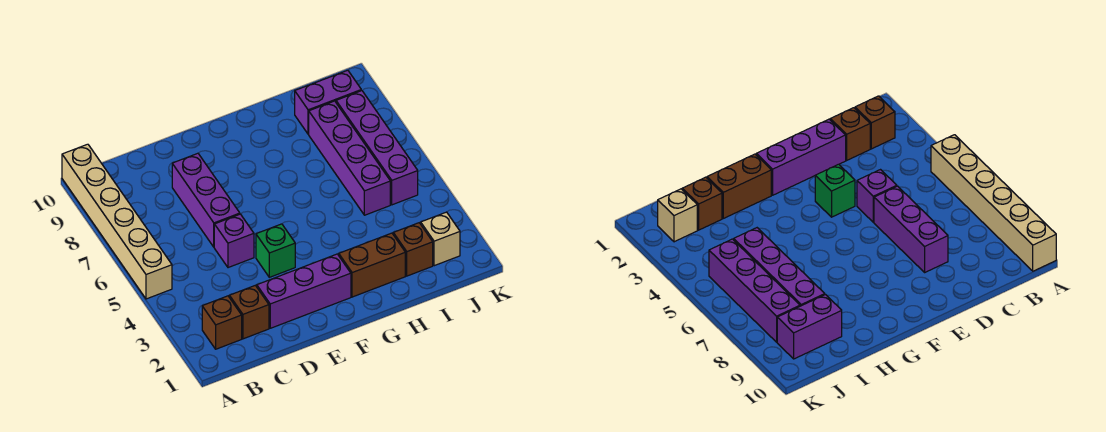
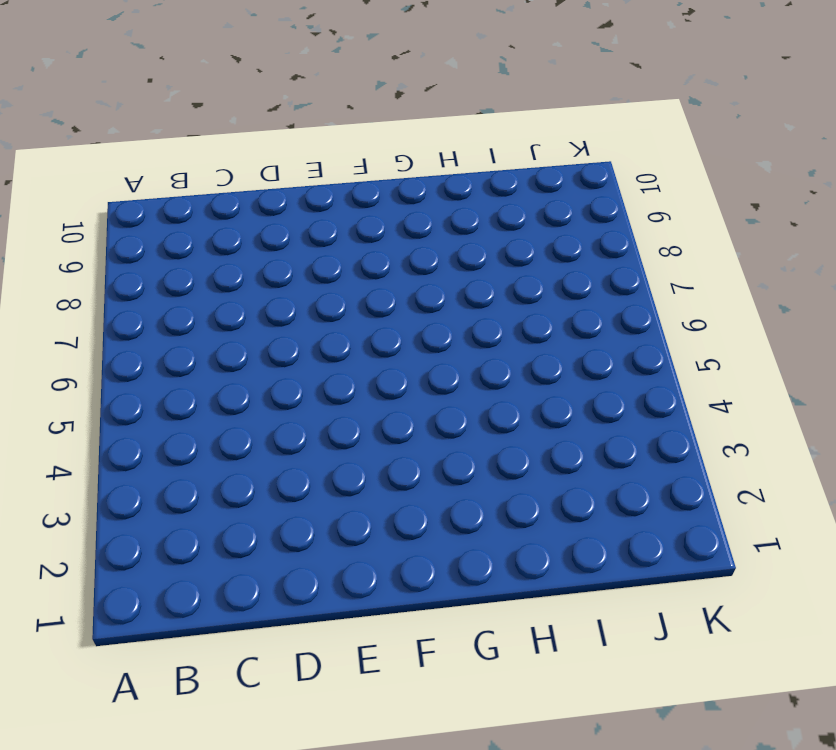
none -> tan 1x6 brick [62,144,172,299]
none -> brown 1x1 brick [202,296,242,349]
none -> brown 1x1 brick [229,285,269,339]

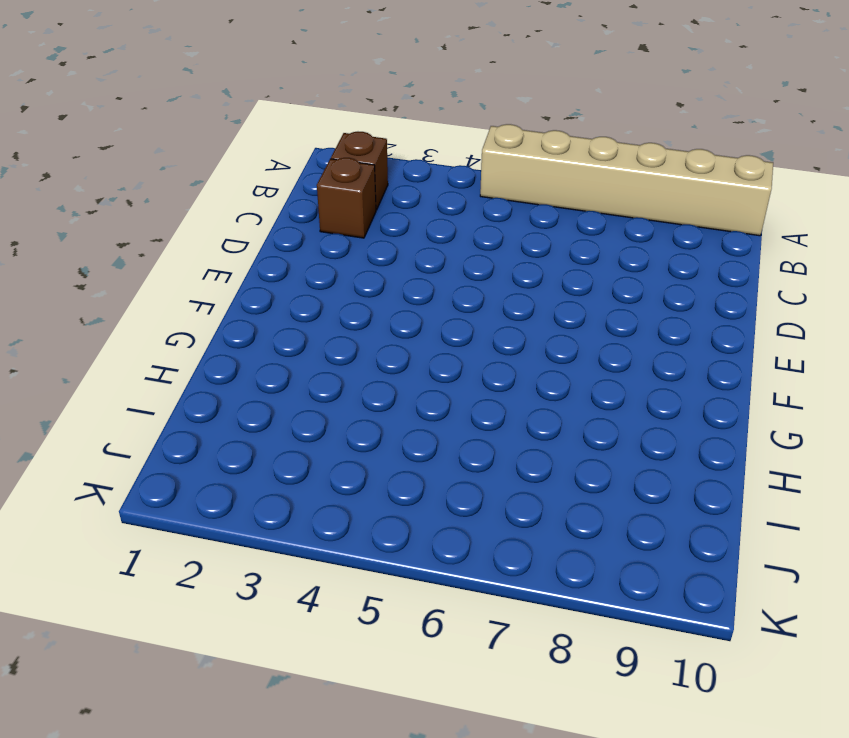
none -> purple 1x3 brick [257,254,351,328]
none -> purple 1x1 brick [214,214,254,268]
none -> purple 1x3 brick [172,153,240,247]

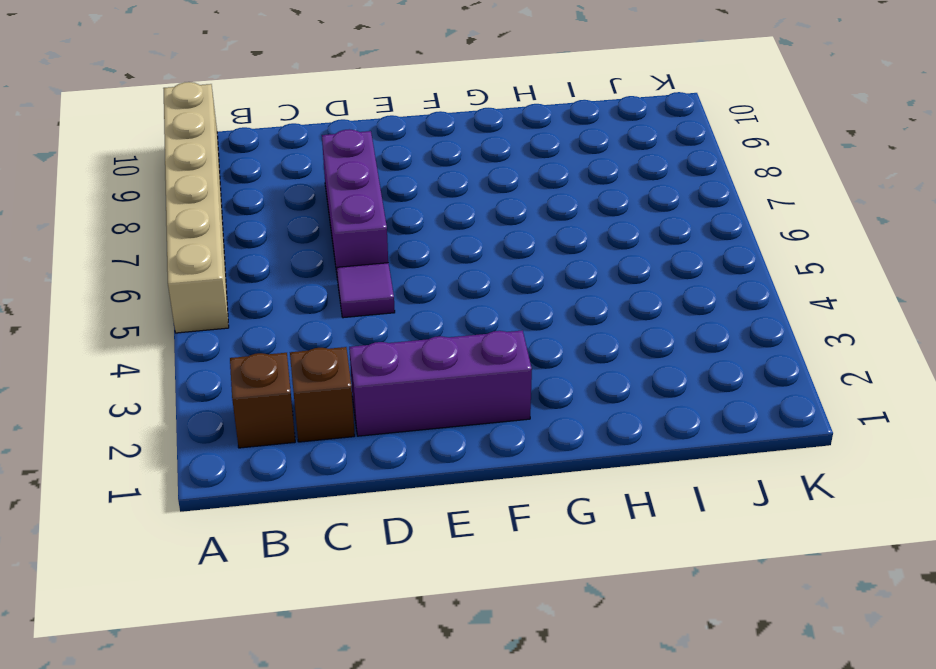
purple 1x1 tile [337,263,395,318] -> purple 1x1 brick [214,214,254,268]
none -> green 1x1 brick [256,224,295,277]
none -> brown 1x2 brick [339,233,405,297]
none -> brown 1x1 brick [393,223,433,276]

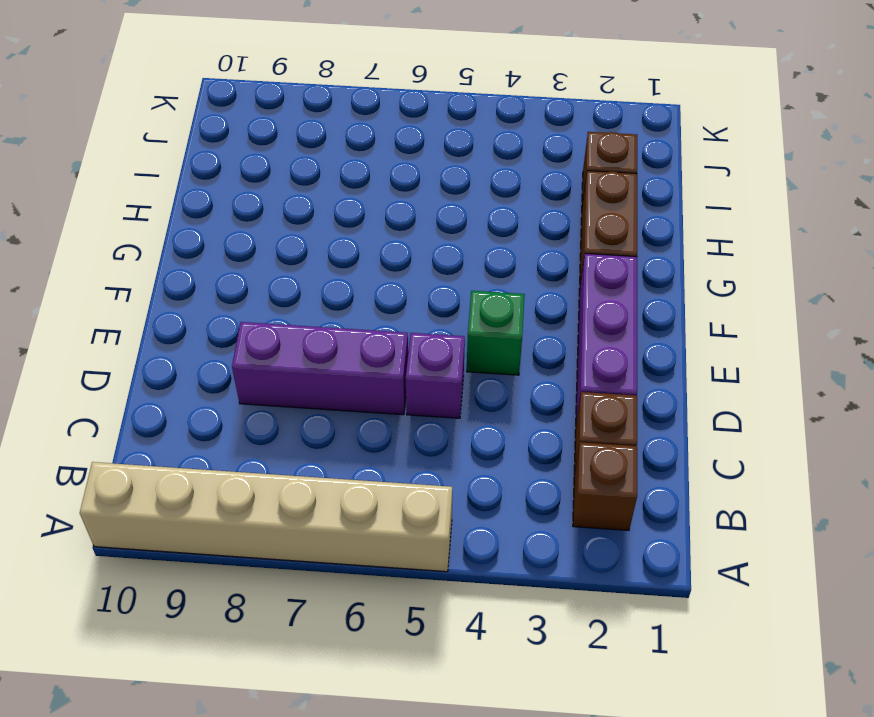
none -> purple 1x4 brick [309,101,390,215]
none -> purple 1x2 brick [295,70,361,134]
none -> tan 1x1 brick [421,212,460,266]

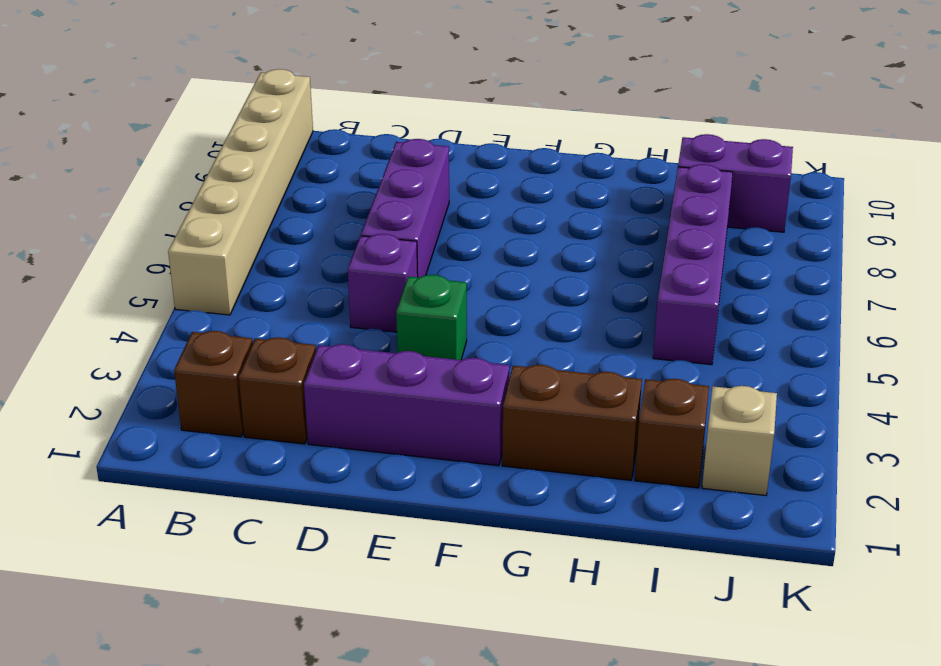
none -> purple 1x4 brick [336,91,418,205]

